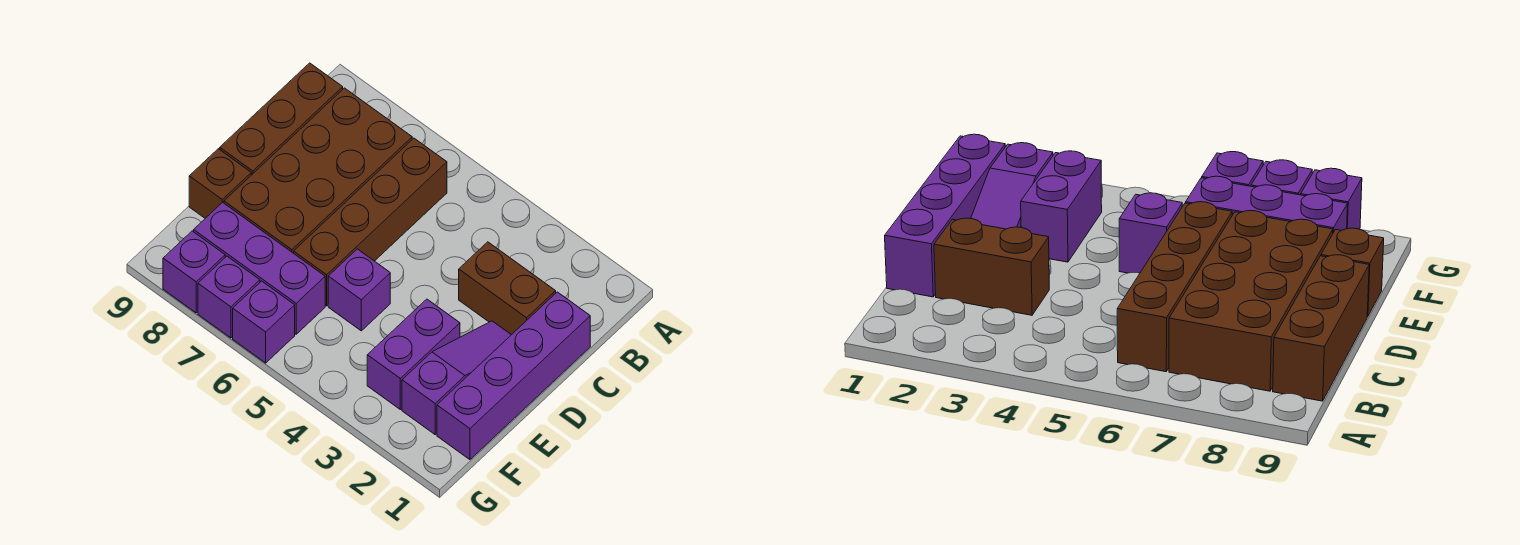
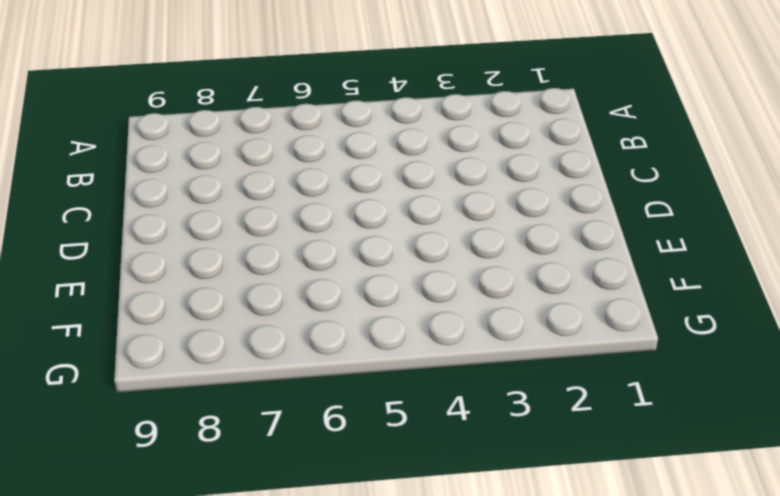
none -> brown 1x4 brick [294,138,447,306]
none -> brown 2x4 brick [224,88,412,253]
none -> brown 1x3 brick [220,63,343,175]

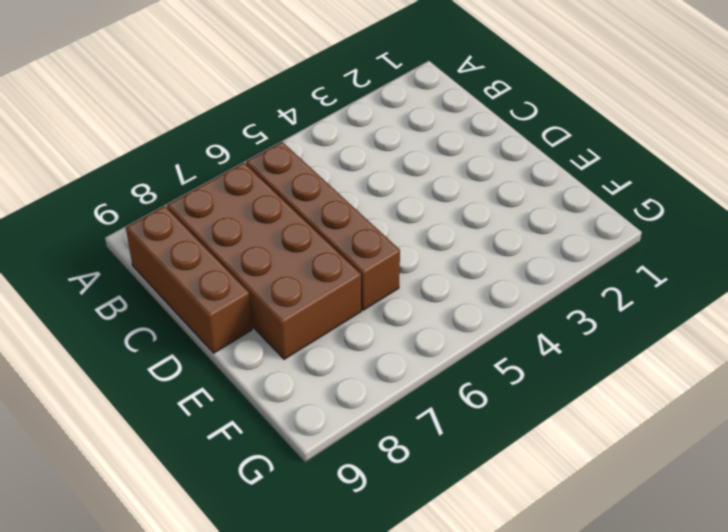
none -> purple 1x4 brick [437,292,590,460]
none -> brown 1x2 brick [459,242,556,335]
none -> purple 1x3 slope [402,321,511,434]

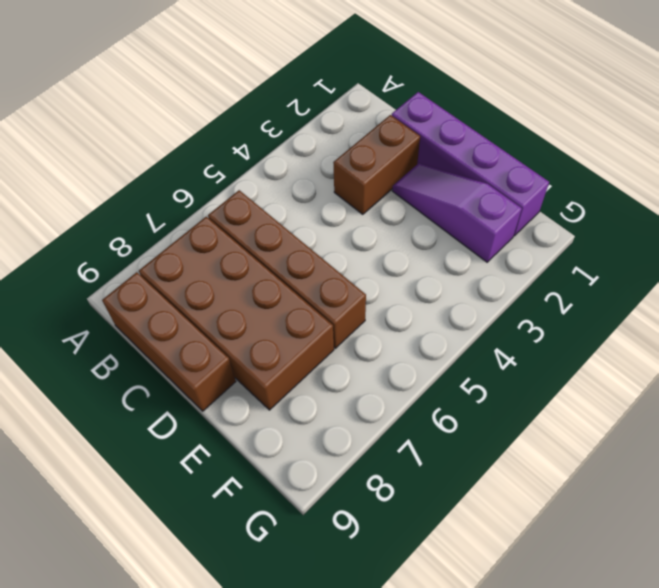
none -> purple 1x2 brick [367,299,460,409]
none -> purple 1x1 brick [328,249,390,331]
none -> brown 1x1 brick [189,149,251,218]

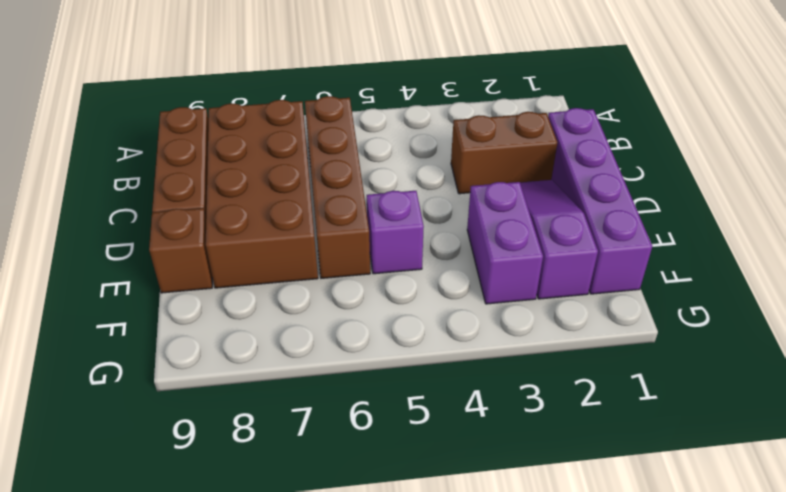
none -> purple 1x3 brick [194,202,325,334]
none -> purple 1x1 brick [233,281,295,363]
none -> purple 1x1 brick [198,256,260,338]

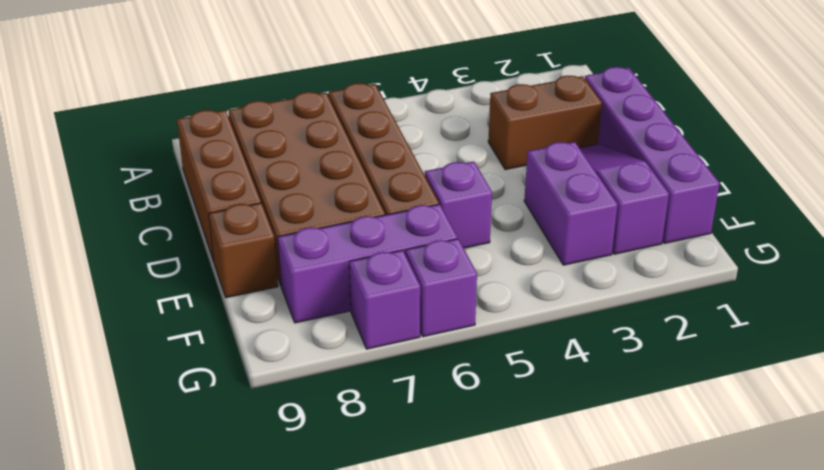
none -> purple 1x1 brick [163,231,225,313]

